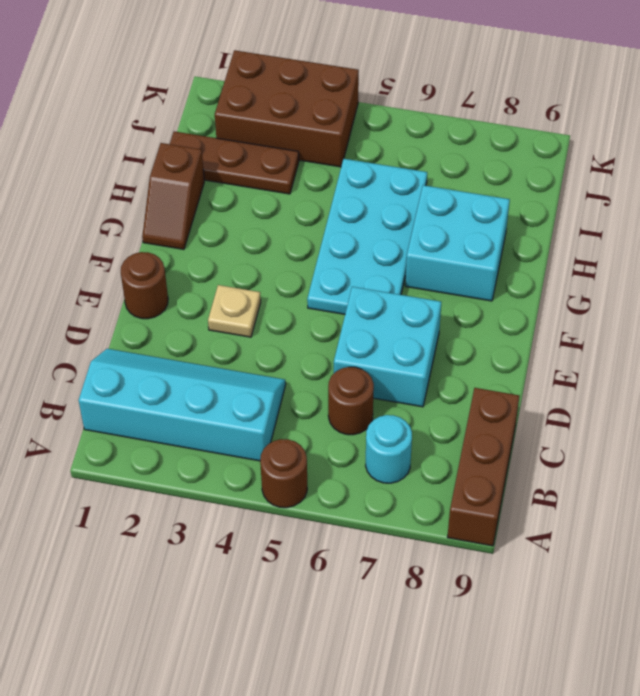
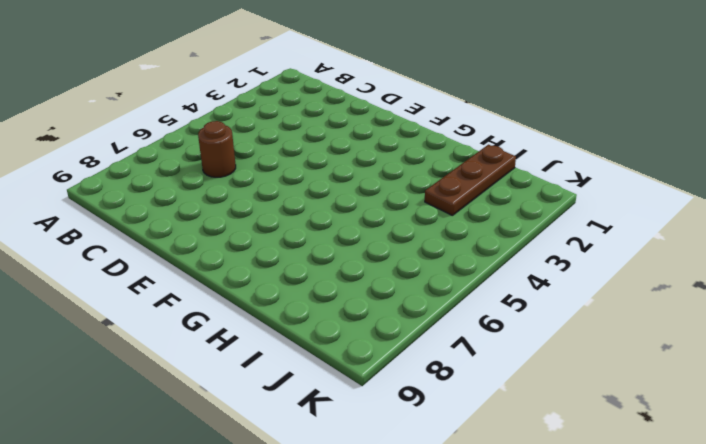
none -> brown 1x1 round brick [260,439,307,508]
none -> brown 1x3 brick [448,388,519,546]
none -> cyan 2x4 slope [79,349,286,461]

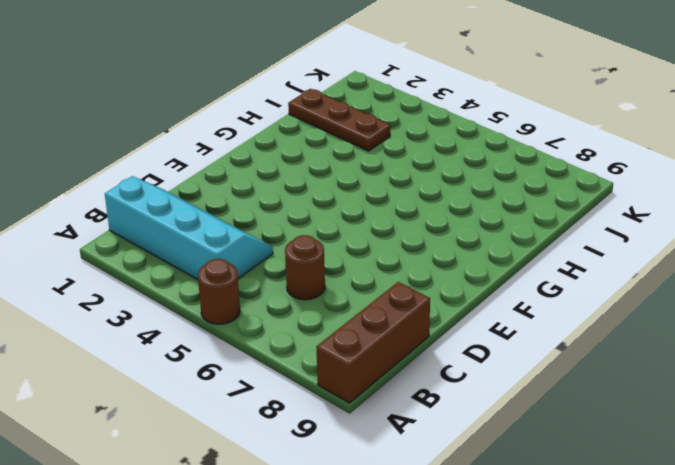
none -> cyan 1x1 round brick [366,415,412,483]
none -> cyan 2x2 brick [334,287,441,407]
none -> brown 1x1 round brick [121,252,168,319]

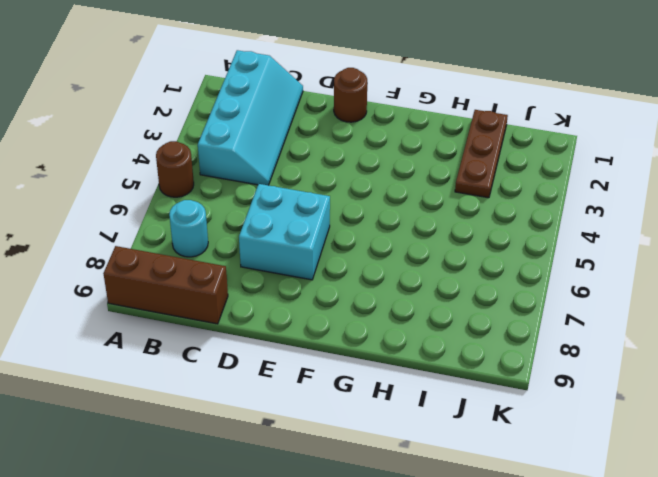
none -> brown 1x1 round brick [328,367,374,435]
none -> tan 1x1 plate [208,285,261,337]
none -> cyan 2x4 plate [307,159,427,314]

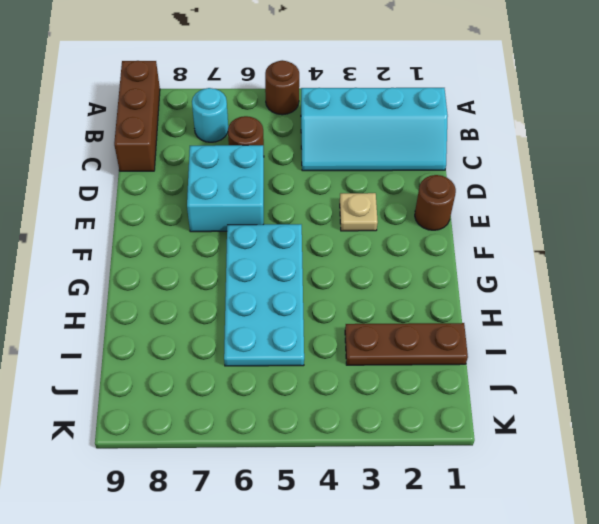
none -> brown 1x2 slope [142,143,204,249]
none -> cyan 2x2 brick [405,185,510,301]
none -> brown 2x3 brick [215,50,359,167]

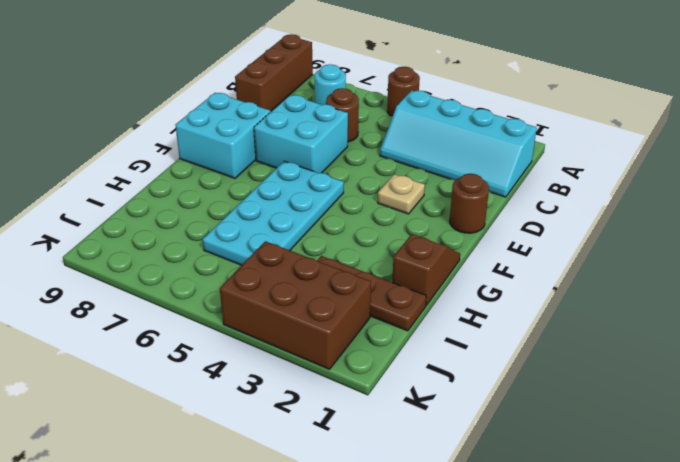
cyan 2x2 brick [176,93,271,178] -> cyan 2x2 brick moved to [405,185,510,301]

